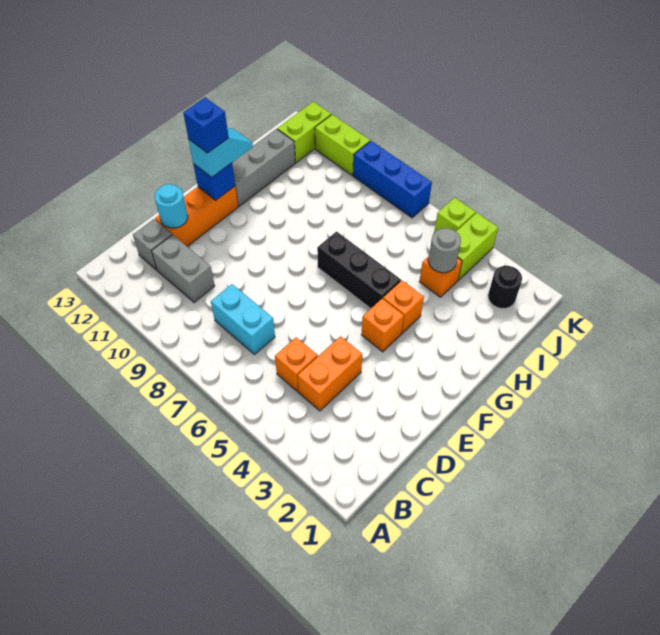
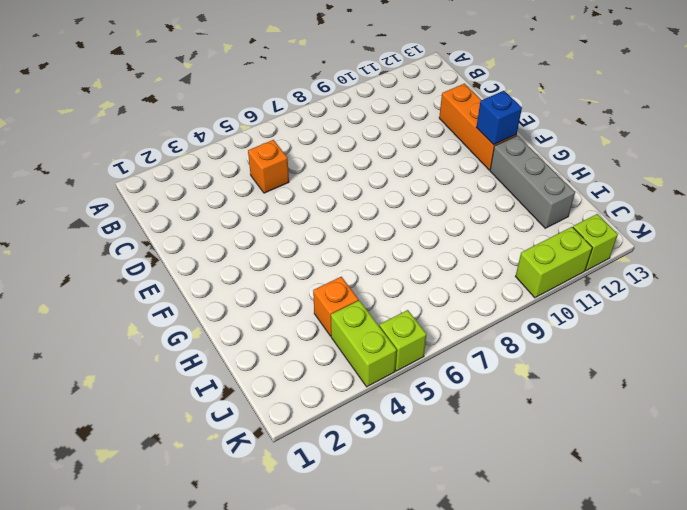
lime 1x1 brick [573,214,618,271] -> lime 1x2 brick [277,102,331,162]
none -> orange 1x2 brick [297,336,362,411]
none -> cyan 1x2 brick [211,284,275,354]
none -> grey 1x2 brick [152,235,215,303]

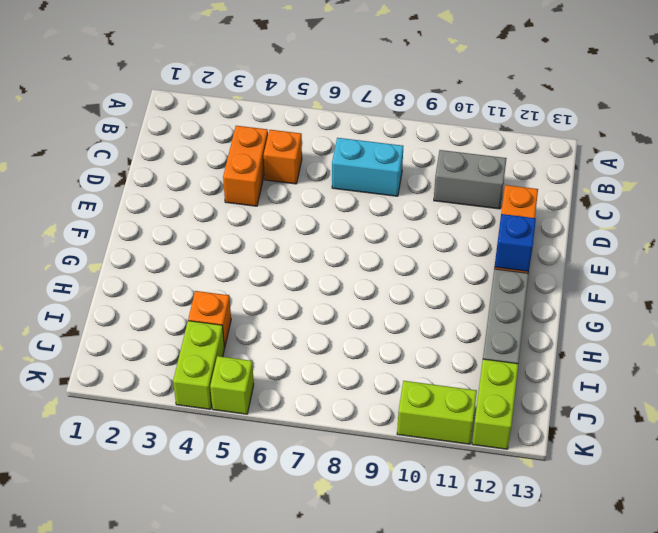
none -> grey 1x1 brick [133,219,172,270]
none -> orange 1x1 brick [361,299,404,352]
none -> orange 1x1 brick [383,281,424,333]

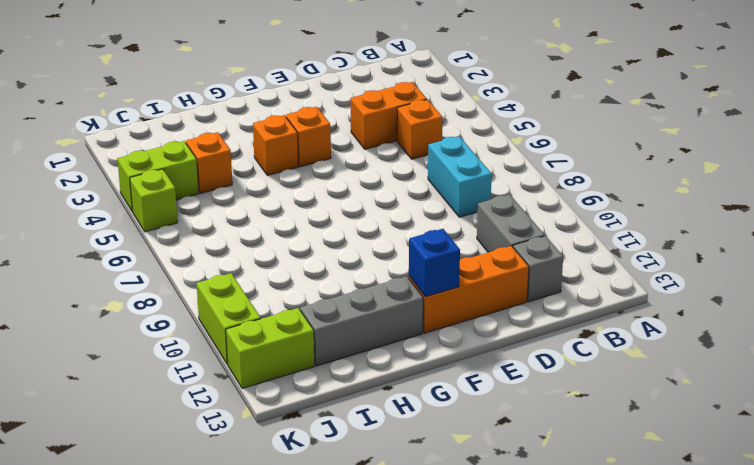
none -> black 1x3 brick [317,231,401,309]
none -> black 1x1 round brick [488,266,522,308]
none -> blue 1x3 brick [353,141,432,218]

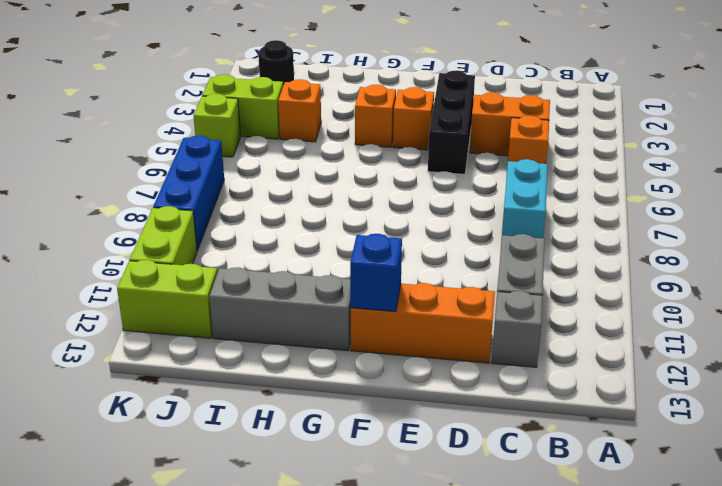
black 1x3 brick [428,71,475,174] -> black 1x3 brick moved to [317,231,401,309]
none -> cyan 1x1 round brick [155,184,188,228]
none -> grey 1x1 round brick [428,228,461,273]
none -> cyan 1x2 slope [189,128,253,177]

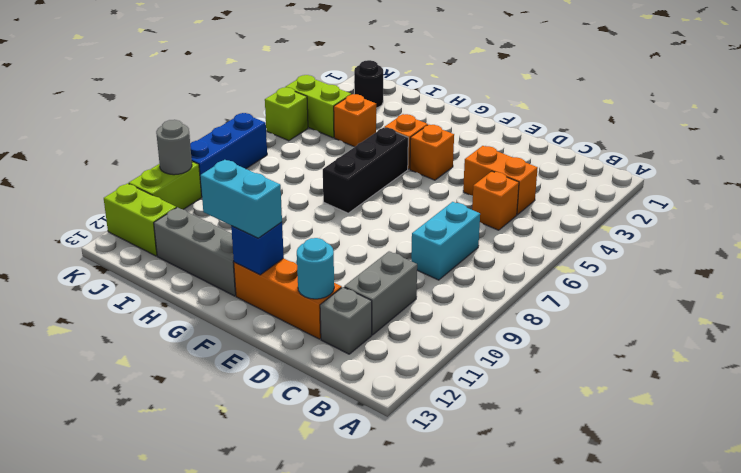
cyan 1x2 brick [200,160,282,238] -> cyan 1x2 slope [189,128,253,177]
grey 1x1 round brick [156,120,192,175] -> grey 1x1 round brick moved to [428,228,461,273]
none -> blue 1x1 brick [183,98,229,153]

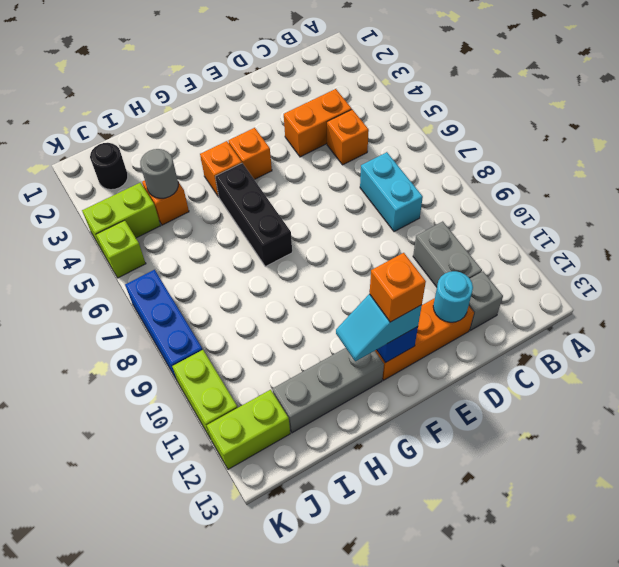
orange 1x1 brick [370,253,426,322] -> blue 1x1 brick [183,98,229,153]

